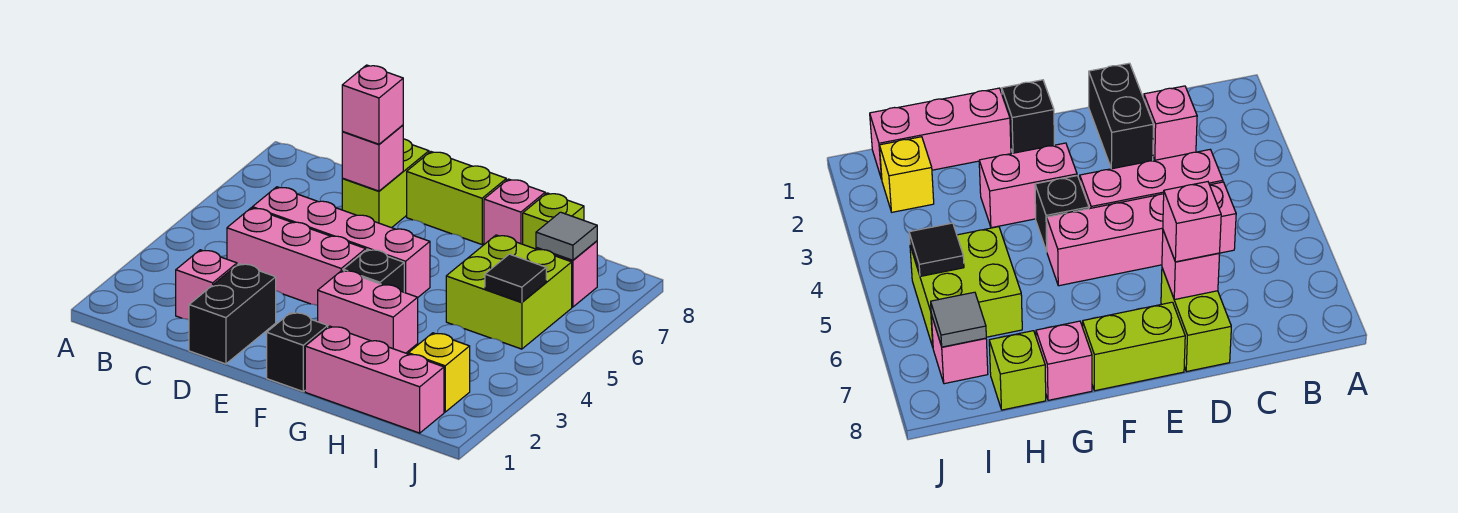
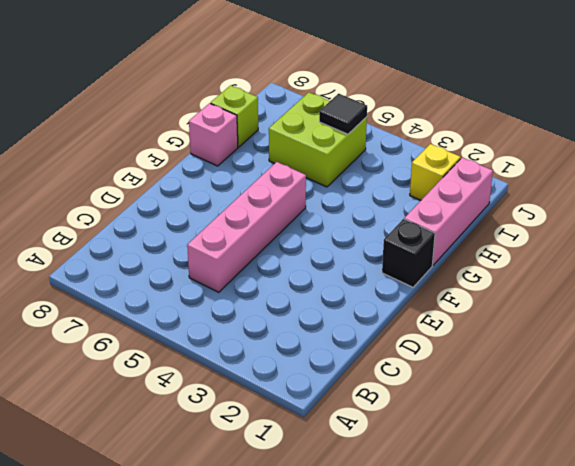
none -> pink 1x1 brick [176,250,237,320]
none -> pink 1x3 brick [227,208,366,305]
none -> black 1x2 brick [189,264,276,364]

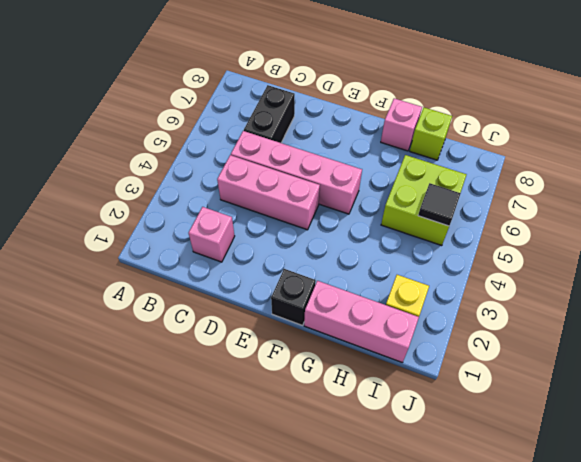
black 1x2 brick [244,85,295,143] -> black 1x2 brick moved to [189,264,276,364]
none -> lime 1x2 brick [342,139,429,228]
none -> lime 1x2 brick [407,152,506,244]
none -> pink 1x2 brick [318,270,418,353]

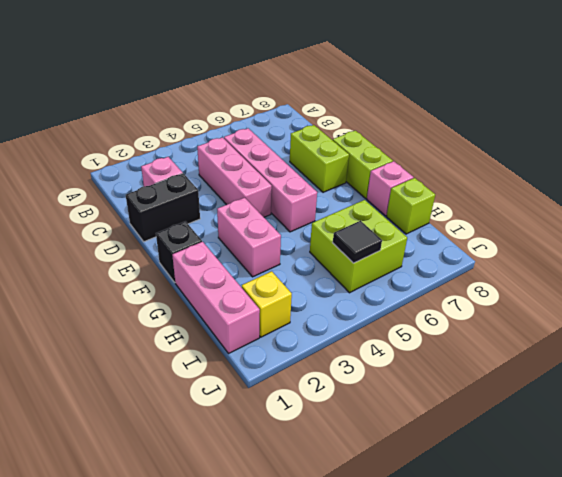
lime 1x2 brick [290,125,349,192] -> lime 1x2 brick turned to [342,139,429,228]
none -> black 1x1 brick [343,249,404,292]
none -> pink 1x1 brick [536,241,597,307]
none -> pink 1x1 brick [342,125,403,191]

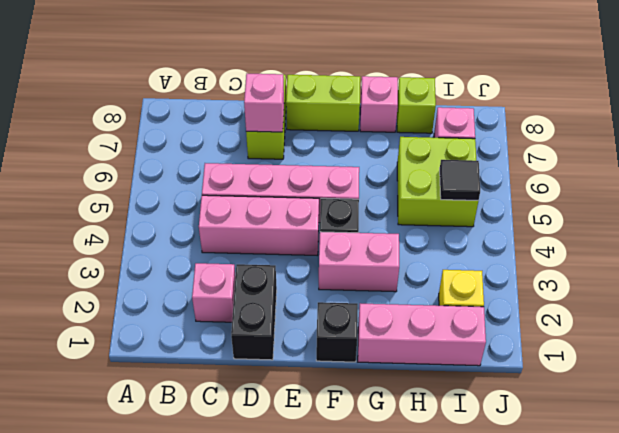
none -> grey 1x1 tile [536,212,597,260]
none -> pink 1x1 brick [342,65,403,144]

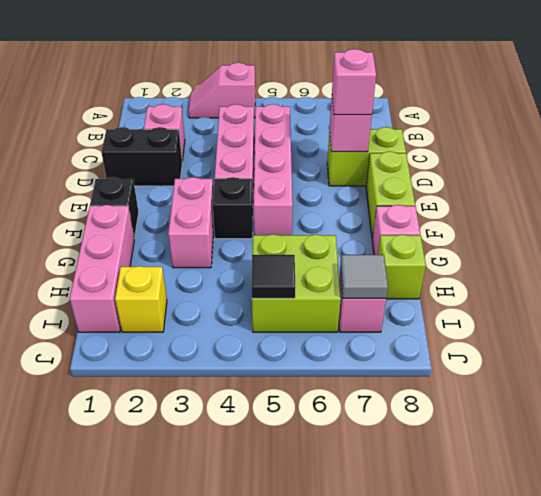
pink 1x2 slope [189,63,255,118] -> none

